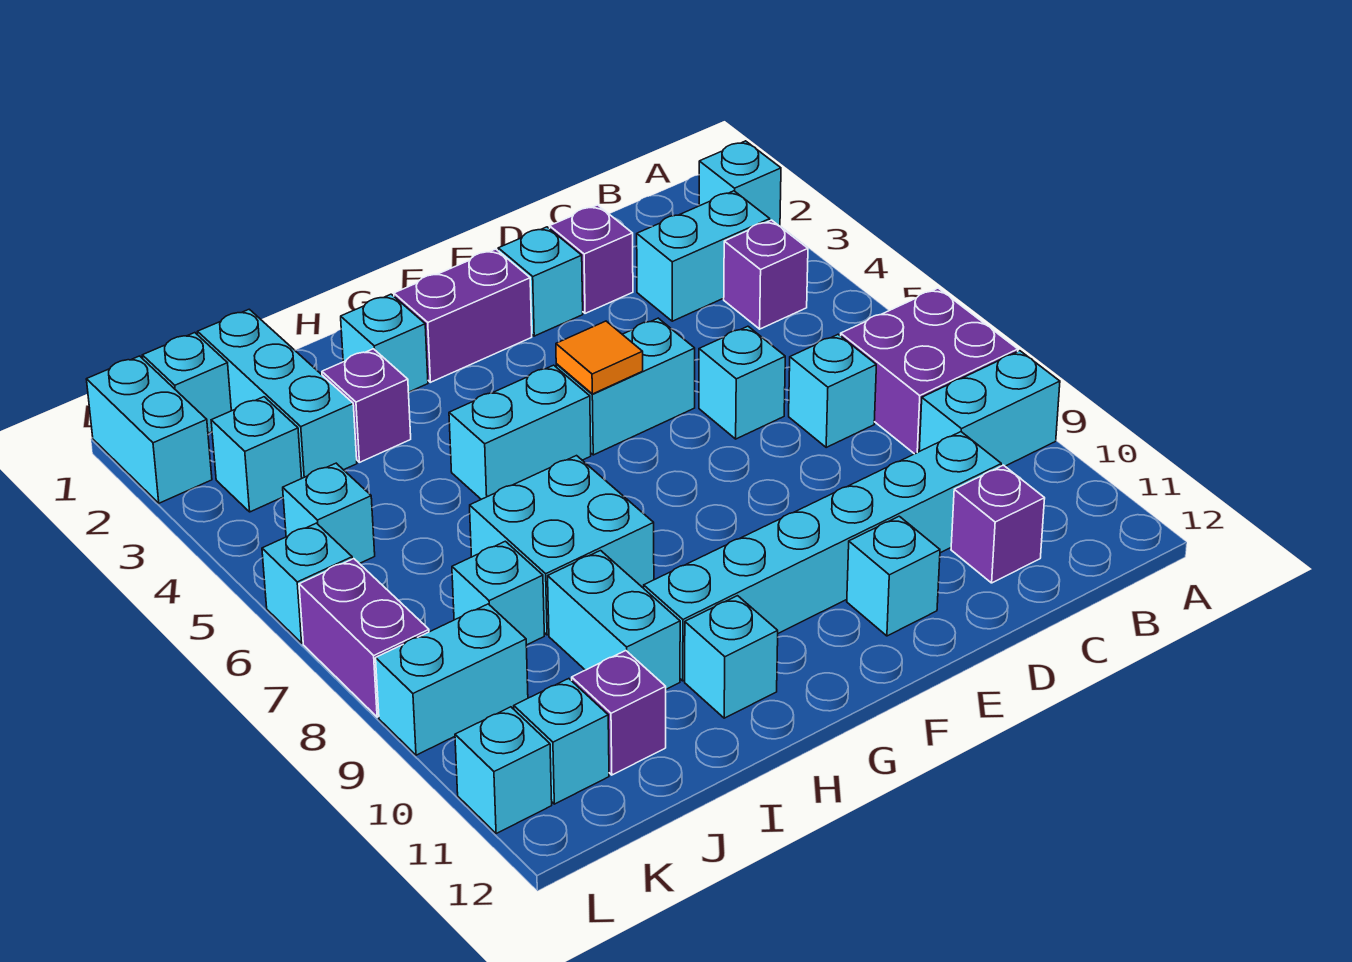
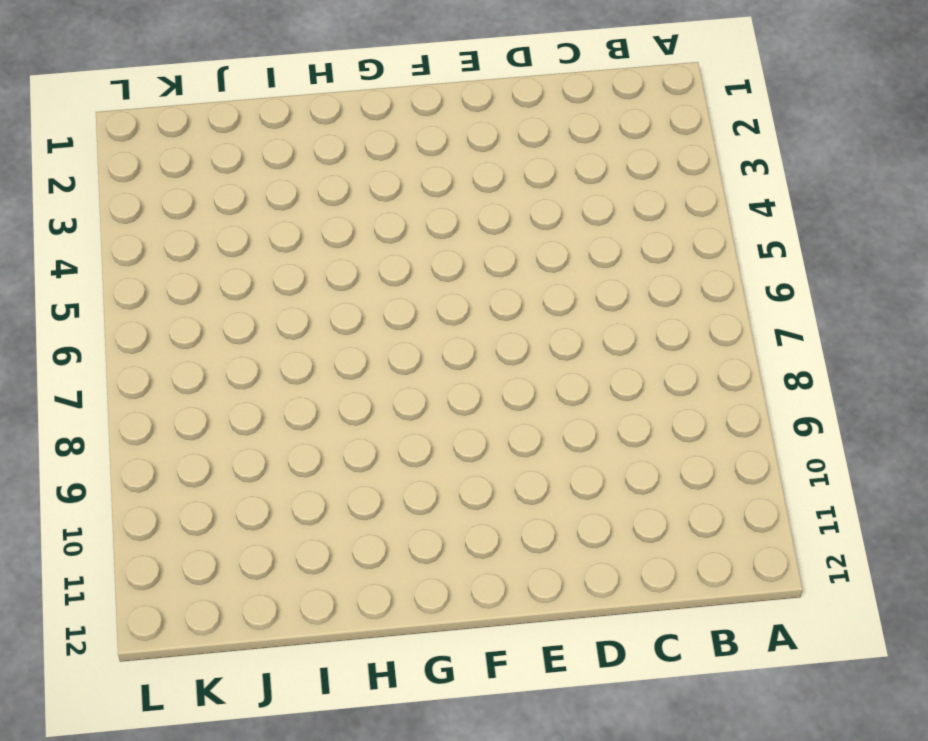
none -> cyan 1x1 brick [699,141,781,226]
none -> purple 2x2 brick [841,288,1018,454]
none -> cyan 1x2 brick [919,351,1060,466]
none -> cyan 1x2 brick [637,191,770,321]

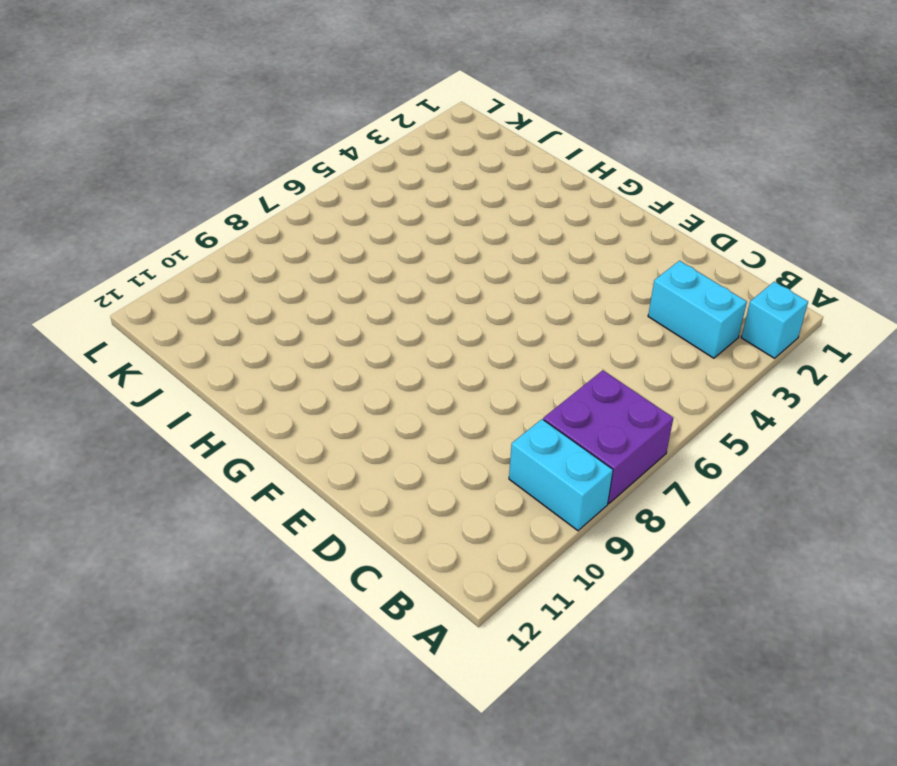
none -> purple 1x1 brick [724,220,808,329]
none -> cyan 1x1 brick [789,334,876,447]
none -> cyan 1x6 brick [644,432,1001,681]
none -> purple 1x1 brick [951,465,1045,583]

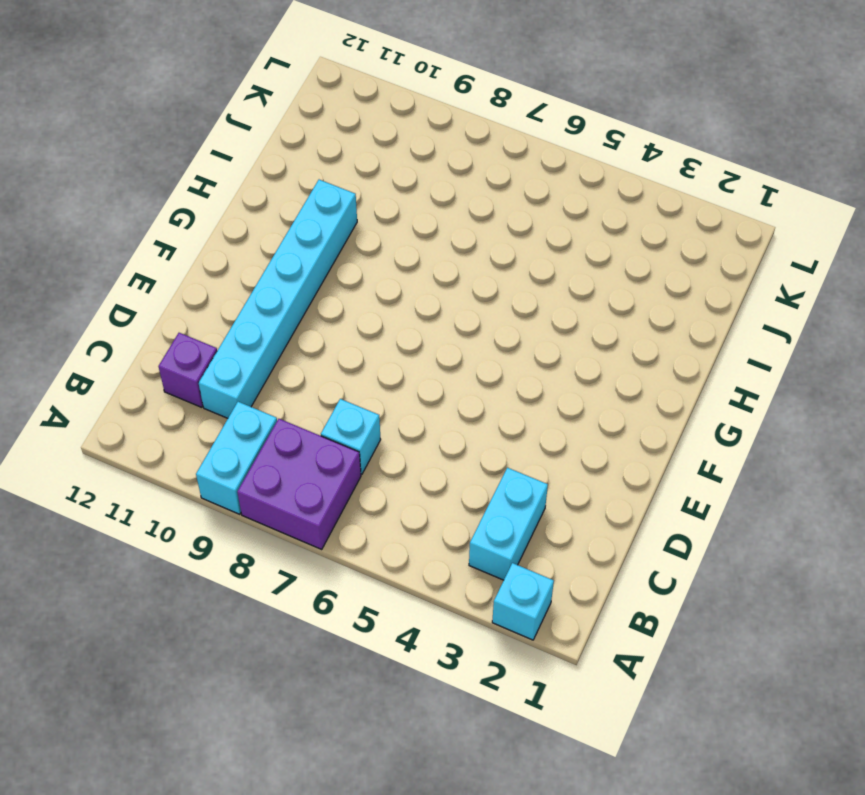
none -> purple 1x1 brick [724,220,808,329]
none -> purple 1x1 brick [550,205,633,313]
none -> cyan 1x1 brick [699,326,785,439]
none -> cyan 1x1 brick [498,227,583,336]

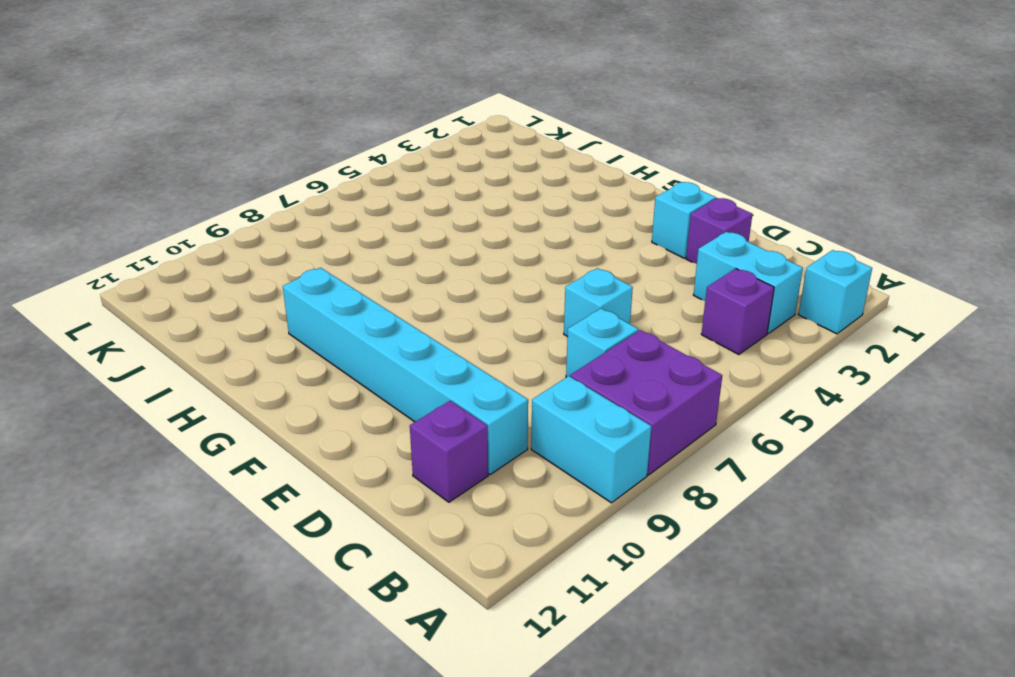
none -> cyan 1x2 brick [556,318,695,455]
none -> cyan 1x1 brick [847,516,940,636]
none -> purple 1x2 brick [394,249,532,382]
none -> cyan 1x2 brick [449,365,591,499]

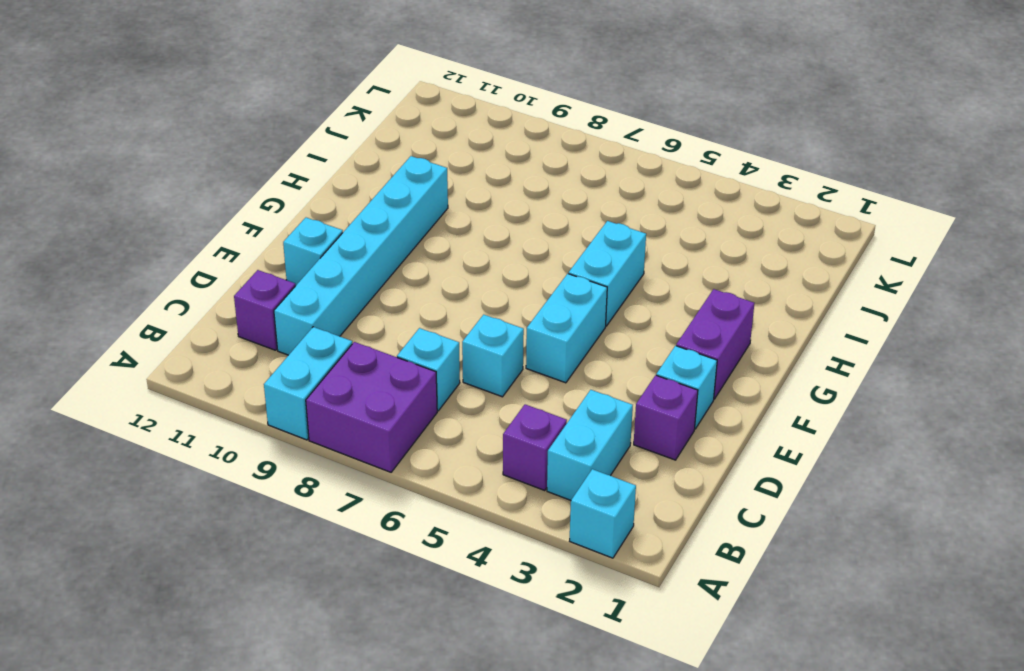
none -> cyan 1x1 brick [341,294,428,392]
none -> cyan 2x2 brick [470,456,654,635]
none -> cyan 1x1 brick [685,596,778,718]
none -> purple 1x1 brick [322,349,411,462]

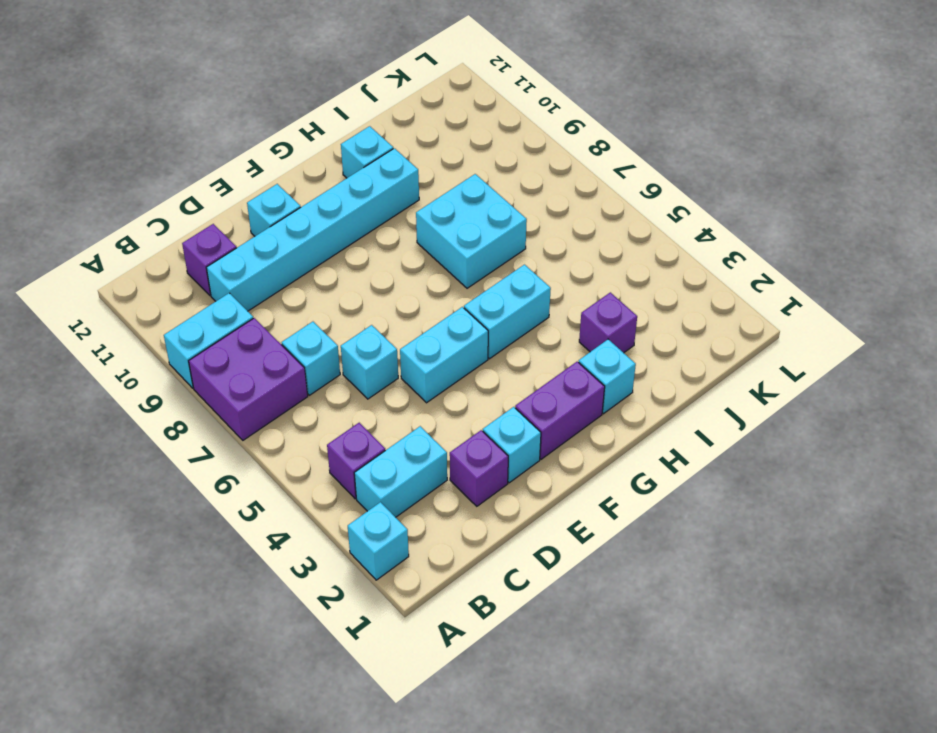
none -> cyan 1x2 brick [548,551,680,689]
none -> cyan 1x3 brick [198,309,357,478]
none -> cyan 1x1 brick [452,541,544,645]
none -> purple 1x1 brick [572,651,666,775]

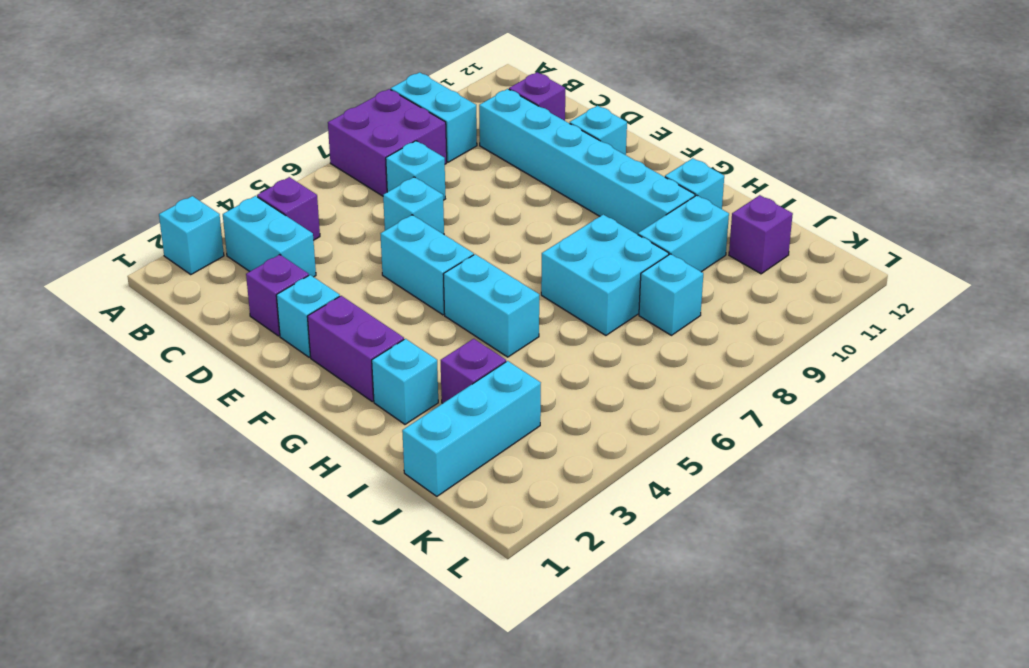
none -> cyan 1x1 brick [142,333,231,433]
none -> cyan 1x1 brick [211,397,302,512]
none -> cyan 1x1 brick [283,463,375,564]
none -> cyan 1x2 brick [376,604,528,755]

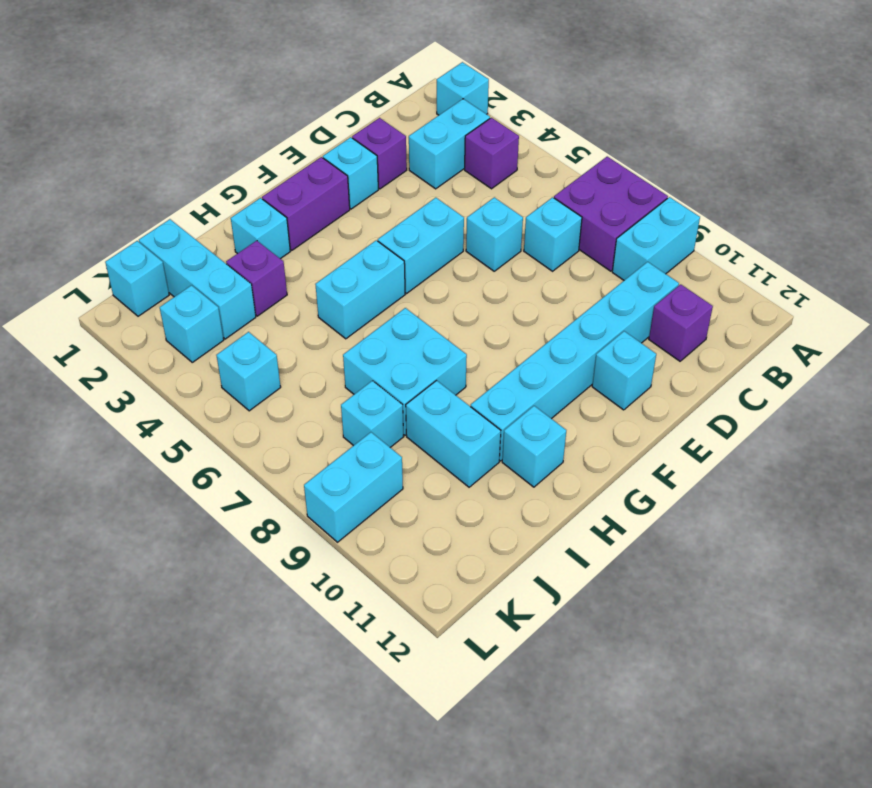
none -> purple 1x1 brick [572,651,666,775]
none -> cyan 1x1 brick [514,679,609,804]
none -> cyan 1x2 brick [86,356,212,503]
none -> cyan 1x1 brick [262,523,352,643]

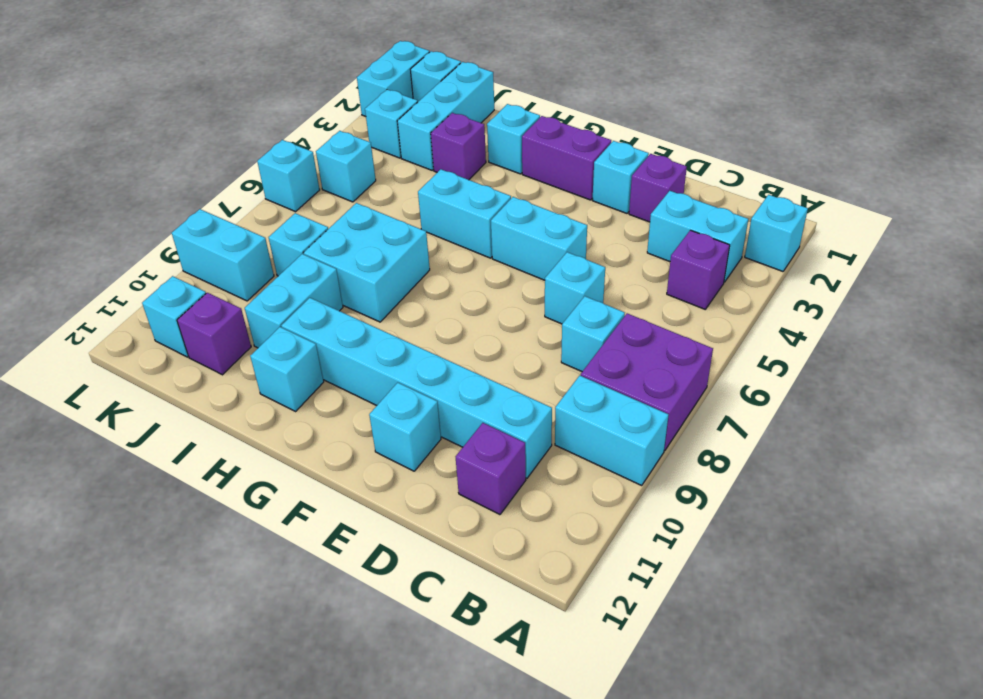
none -> purple 1x2 brick [299,559,429,717]
none -> cyan 1x1 brick [455,707,552,834]
none -> orange 1x1 tile [556,321,643,394]

